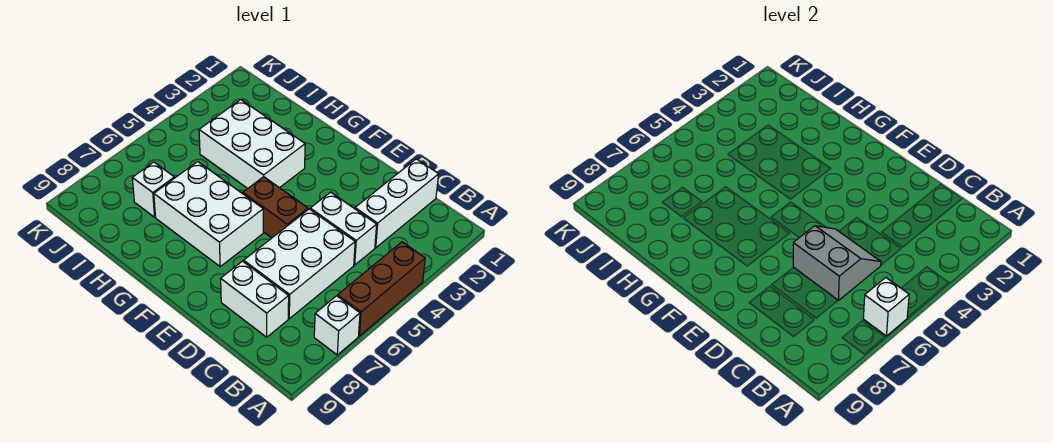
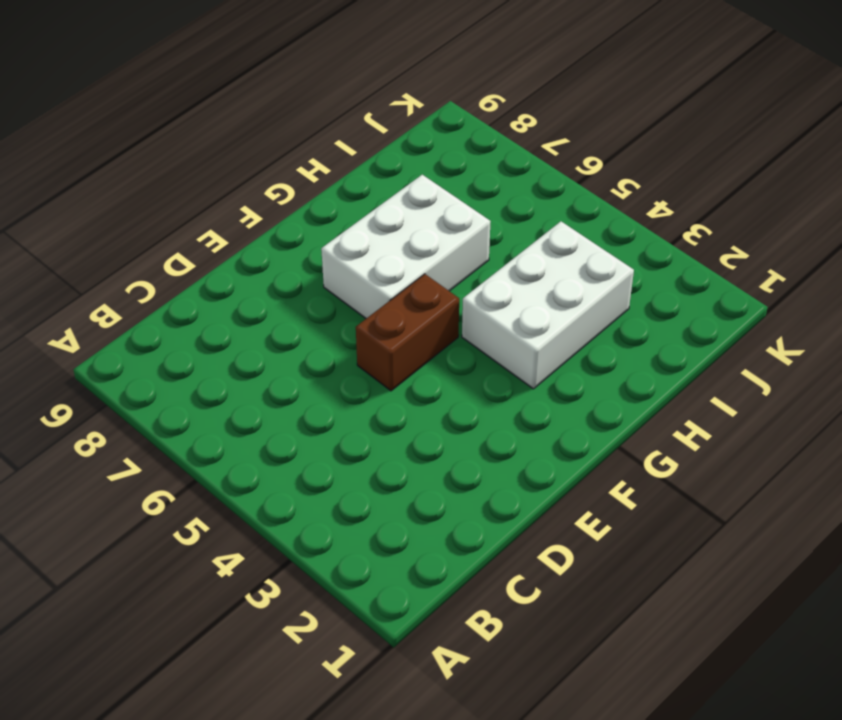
none -> brown 1x3 brick [338,242,425,336]
none -> white 1x1 brick [314,296,360,355]
none -> white 1x3 brick [355,159,439,248]

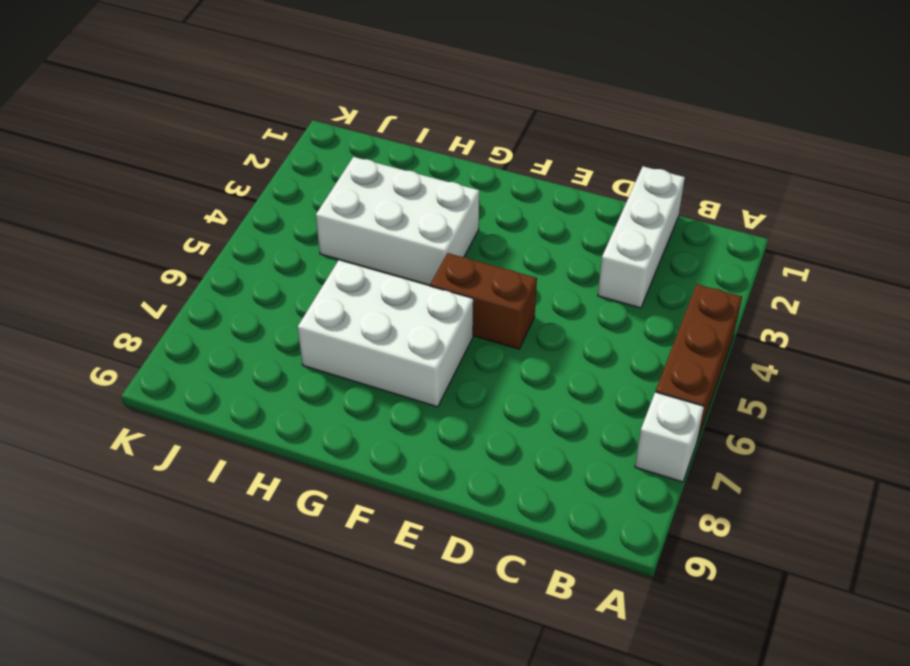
none -> white 1x2 brick [310,192,377,265]
none -> white 2x3 brick [244,209,355,319]
none -> white 1x2 brick [221,261,289,337]

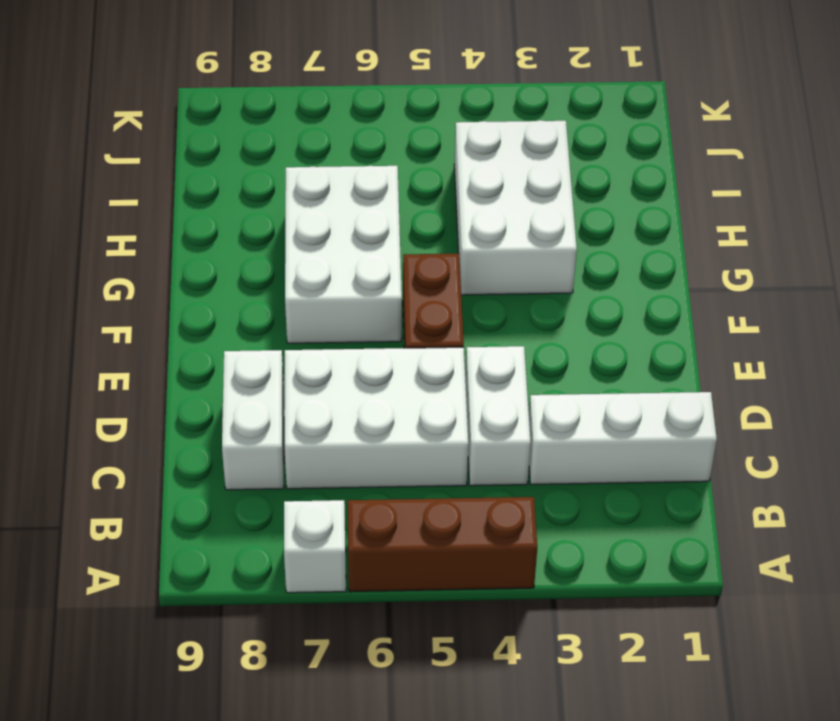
none -> white 1x1 brick [132,162,174,217]
none -> white 1x1 brick [863,278,909,336]
none -> grey 2x2 slope [793,226,881,300]

